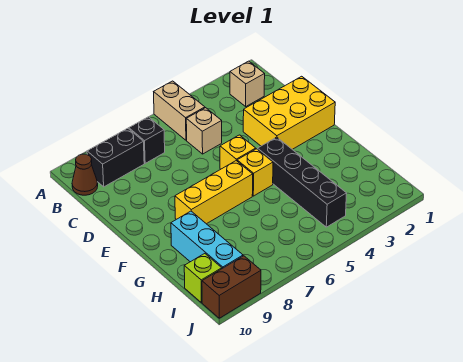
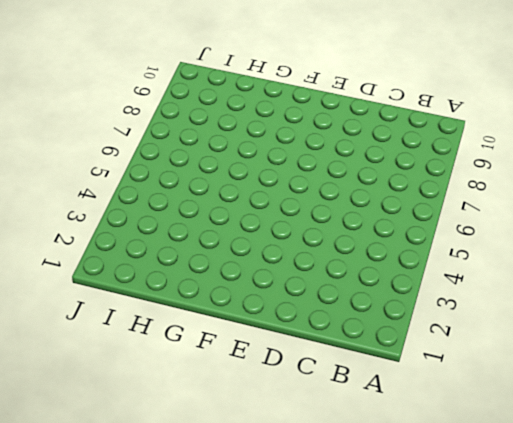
none -> tan 1x2 brick [154,81,205,140]
none -> tan 1x1 brick [230,61,265,106]
none -> black 1x1 brick [129,117,165,163]

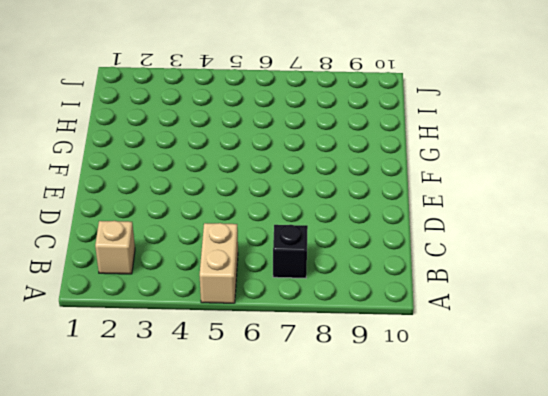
none -> black 1x2 brick [87,128,144,187]
none -> brown 1x1 cone [72,154,98,195]
none -> tan 1x1 brick [186,108,222,154]

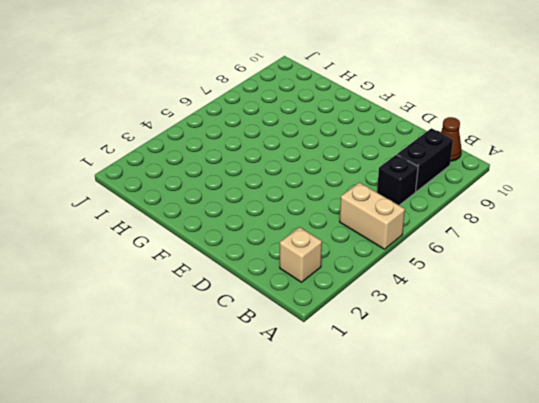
none -> tan 1x1 brick [186,108,222,154]
none -> yellow 2x3 brick [243,76,335,149]
none -> yellow 1x1 brick [220,135,256,169]

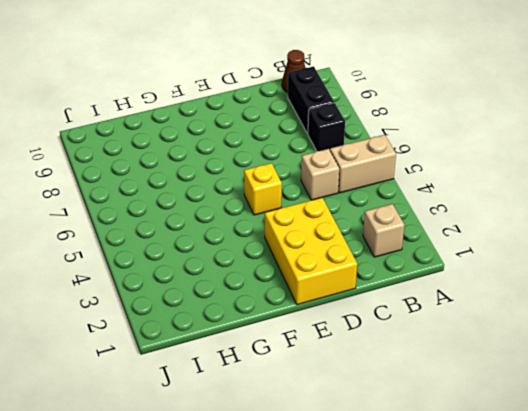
none -> black 1x4 brick [258,137,347,227]
none -> yellow 1x1 brick [237,149,273,196]
none -> yellow 1x3 brick [175,161,253,224]

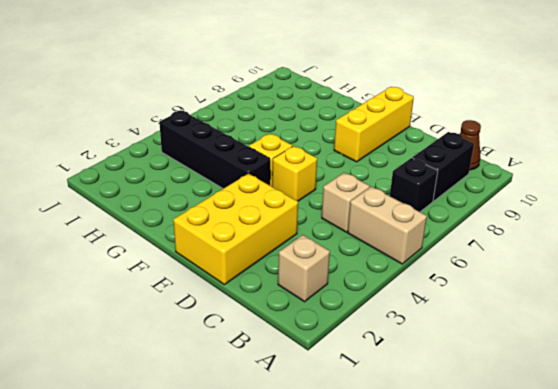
yellow 1x3 brick [334,87,414,162] -> yellow 1x3 brick moved to [175,161,253,224]
none -> cyan 1x3 brick [171,211,243,269]
none -> lime 1x1 brick [184,253,222,303]
none -> brown 1x2 brick [202,256,261,318]

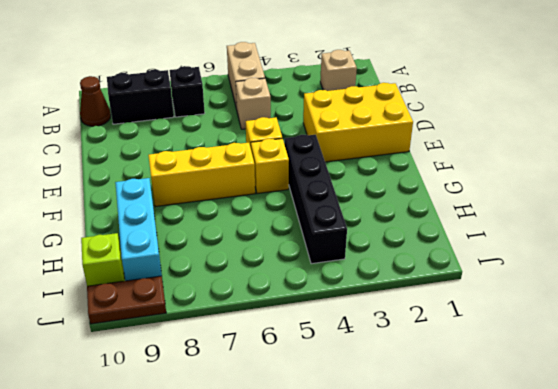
brown 1x2 plate [87,276,166,324] -> brown 1x2 brick [202,256,261,318]

